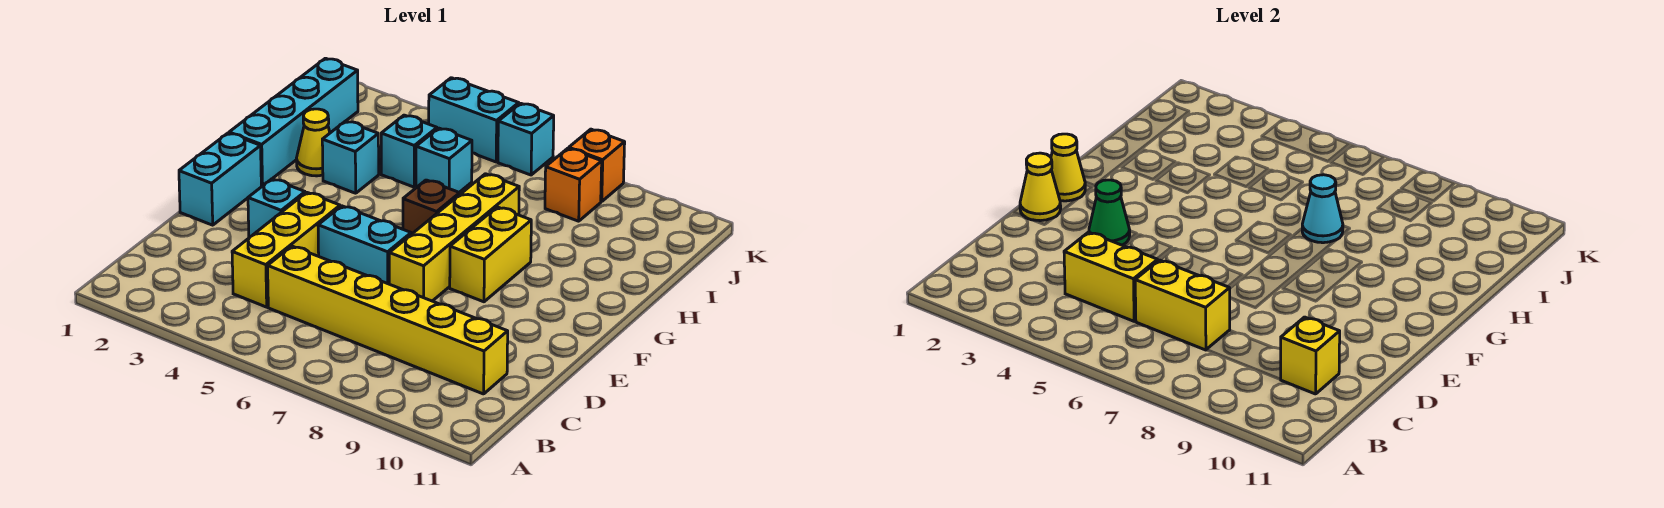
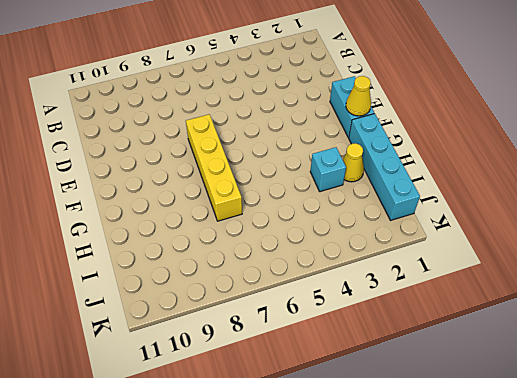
none -> yellow 1x3 brick [232,192,340,307]
none -> yellow 1x6 brick [268,246,508,394]
none -> cyan 1x1 brick [248,179,305,238]

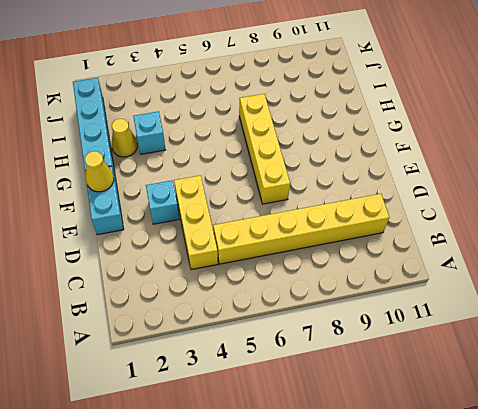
none -> cyan 1x2 brick [318,206,411,284]
none -> yellow 1x2 brick [450,207,531,302]
none -> brown 1x1 brick [403,180,460,234]

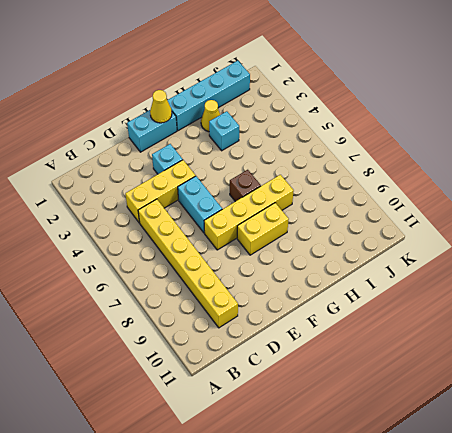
none -> cyan 1x1 brick [381,115,437,187]
none -> cyan 1x1 brick [416,128,472,192]
none -> orange 1x1 brick [545,148,602,221]

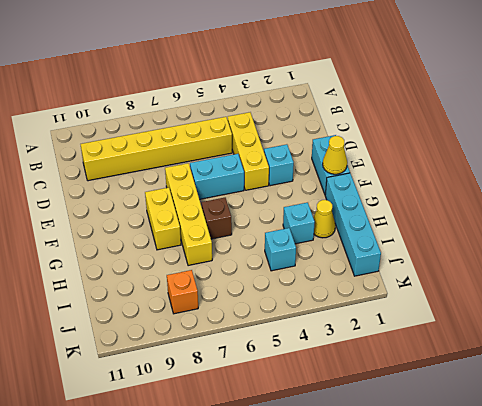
none -> cyan 1x1 brick [416,128,472,192]
none -> cyan 1x2 brick [429,78,519,162]
none -> cyan 1x1 brick [498,103,554,175]

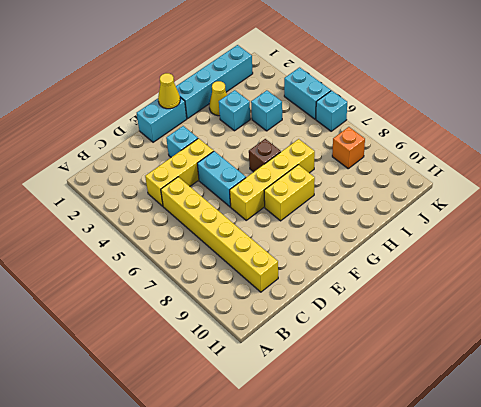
none -> cyan 1x1 brick [416,128,472,192]
none -> orange 1x1 brick [569,129,625,202]
none -> yellow 1x2 brick [1064,232,1158,321]

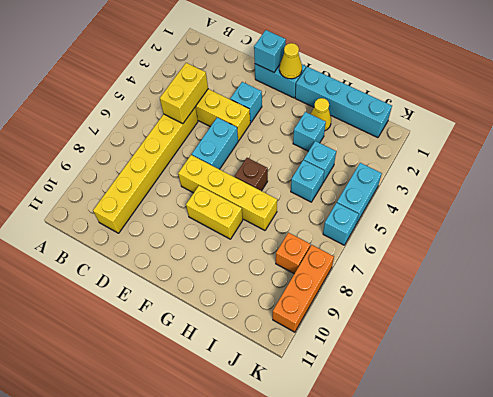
cyan 1x1 brick [254,30,286,72] -> yellow 1x1 cone [1020,153,1061,221]
orange 1x3 brick [273,245,334,332] -> orange 1x1 brick [569,129,625,202]
none -> yellow 1x2 brick [1135,260,1230,350]
none -> yellow 1x1 brick [1280,317,1340,394]
none -> green 1x1 cone [1089,180,1130,245]

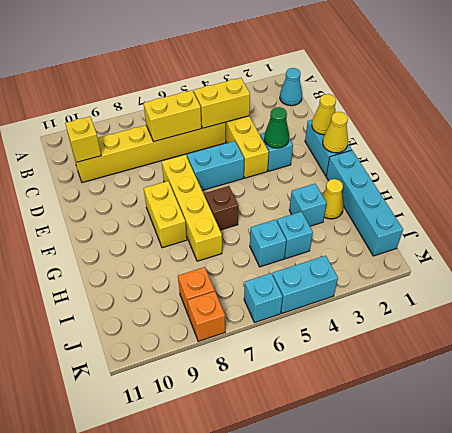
cyan 1x1 cone [280,68,302,106] -> cyan 1x1 cone moved to [1302,175,1343,243]

